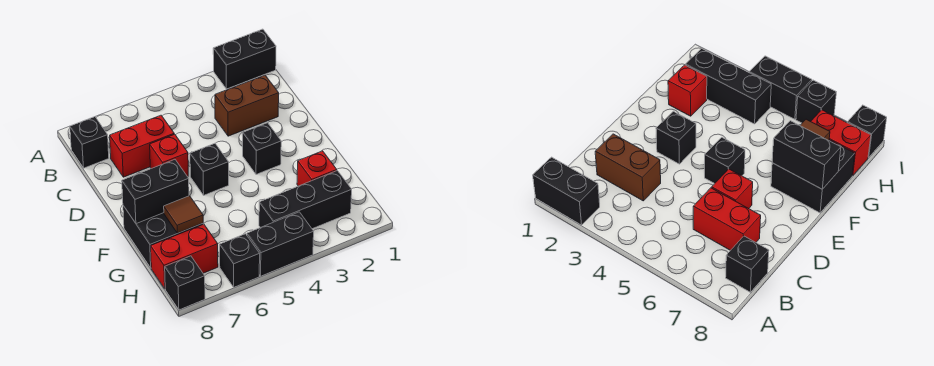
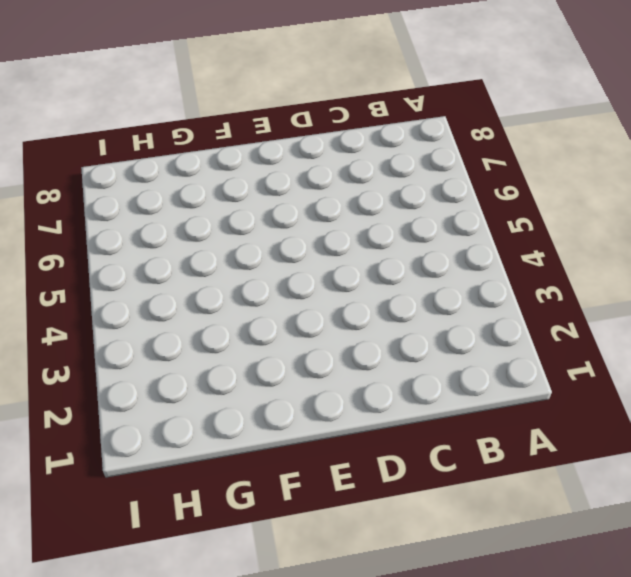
none -> black 1x2 brick [213,29,276,89]
none -> black 1x1 brick [70,117,109,168]
none -> brown 1x2 brick [215,75,279,136]

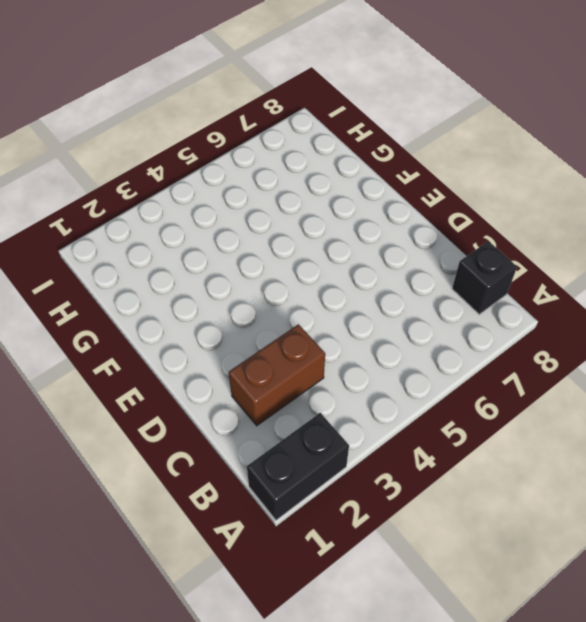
none -> red 1x2 brick [110,115,174,177]
none -> red 1x1 brick [150,134,188,177]
none -> black 1x1 brick [243,123,281,174]

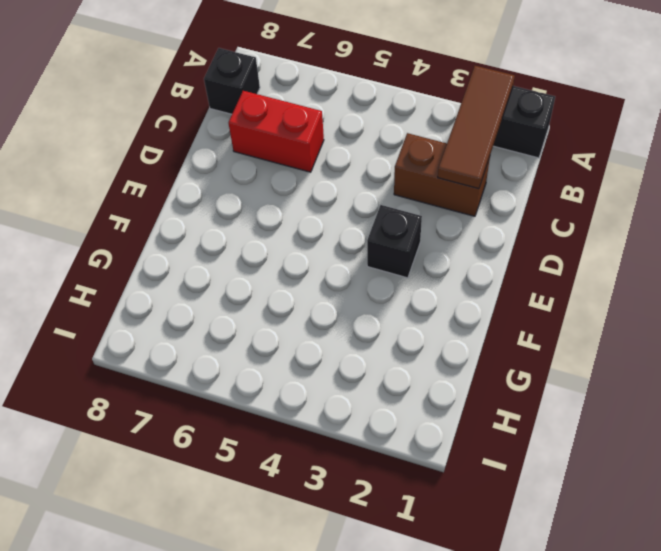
brown 1x3 tile [438,66,515,189] -> none
none -> red 1x1 brick [150,134,188,177]
none -> black 1x1 brick [190,143,229,195]
none -> black 2x2 brick [123,206,203,268]

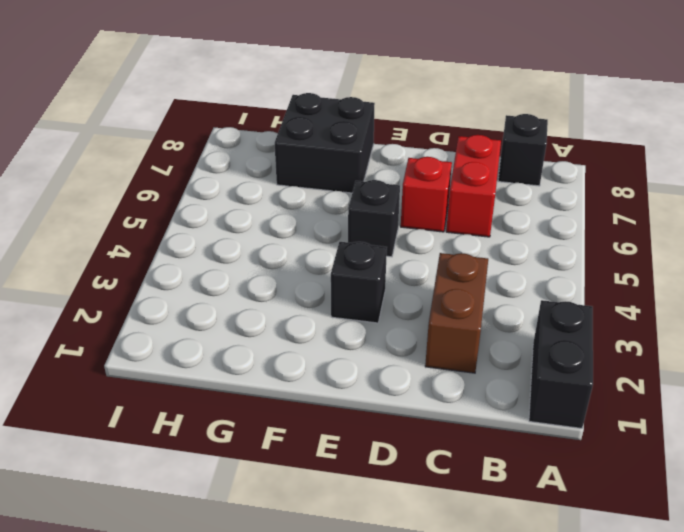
none -> red 1x1 brick [297,151,337,186]
none -> black 1x3 brick [259,171,352,229]
none -> red 1x2 brick [151,224,218,289]

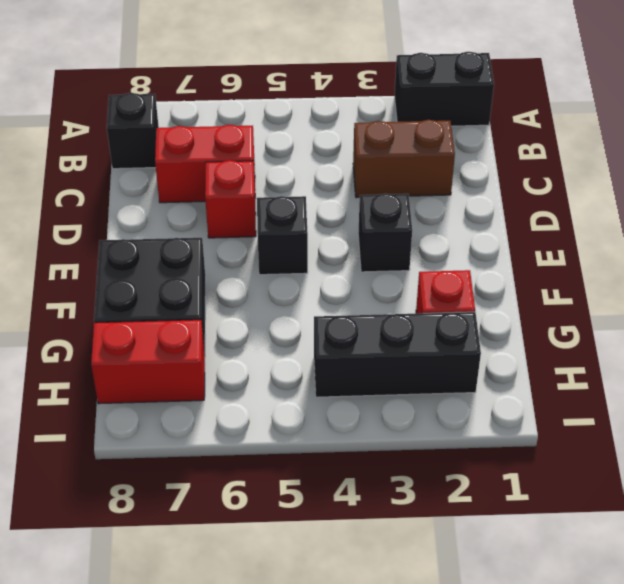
none -> black 1x2 brick [247,212,314,276]
none -> black 1x1 brick [220,234,260,287]
none -> black 1x1 brick [165,256,205,310]

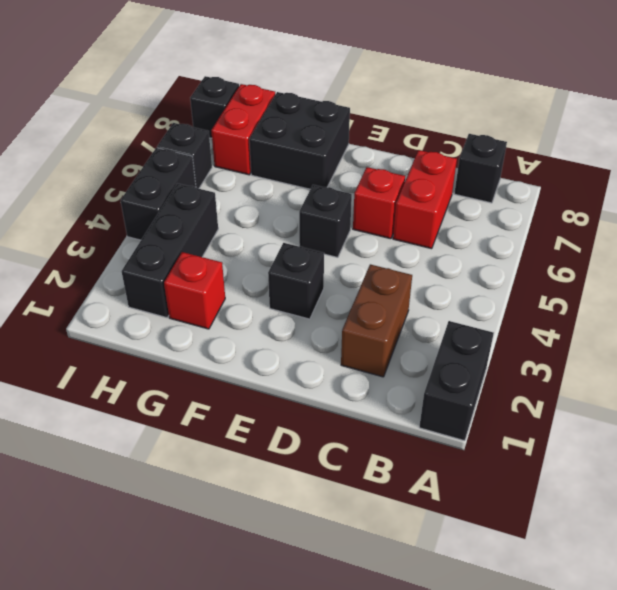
none -> black 1x2 brick [122,160,189,224]
none -> brown 1x1 tile [164,196,203,233]

